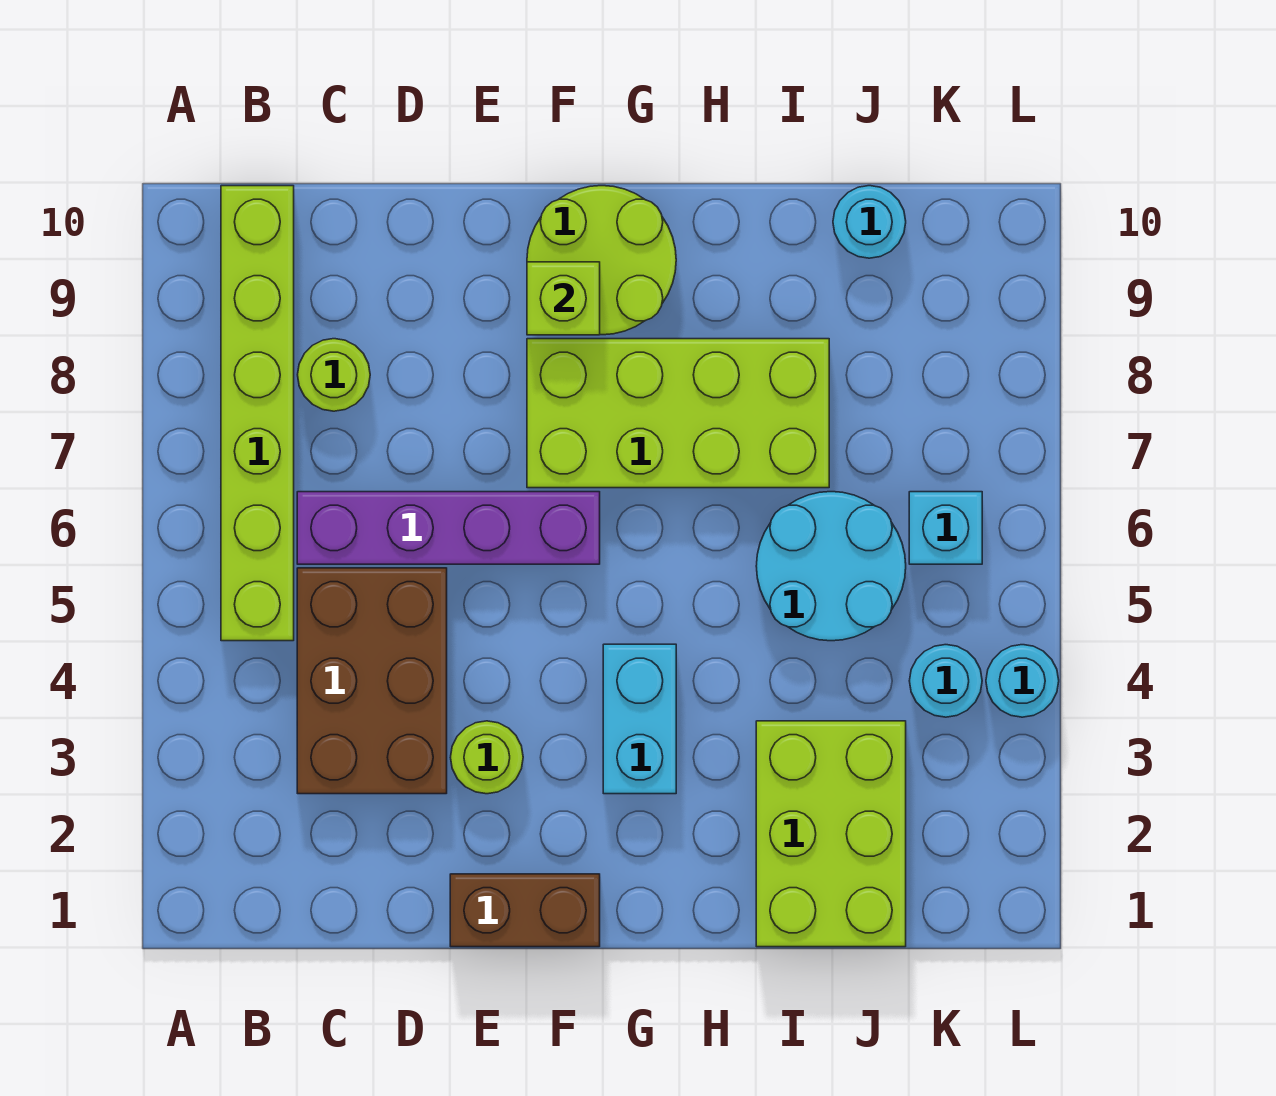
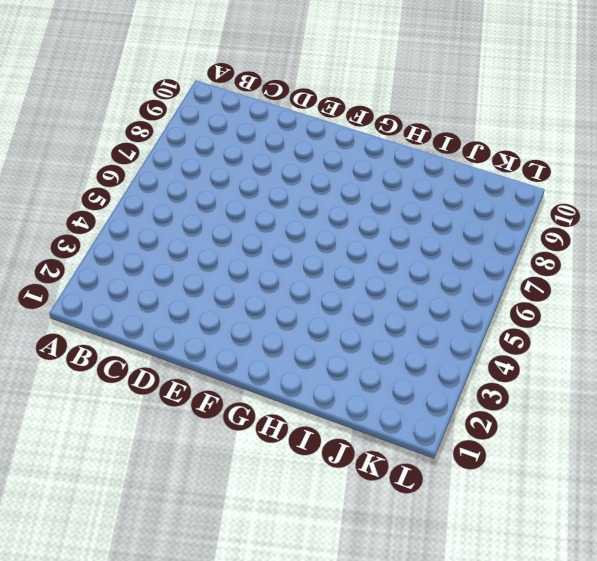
none -> lime 1x6 brick [221,186,294,641]
none -> brown 2x3 brick [297,568,447,794]
none -> purple 1x4 brick [297,492,600,564]

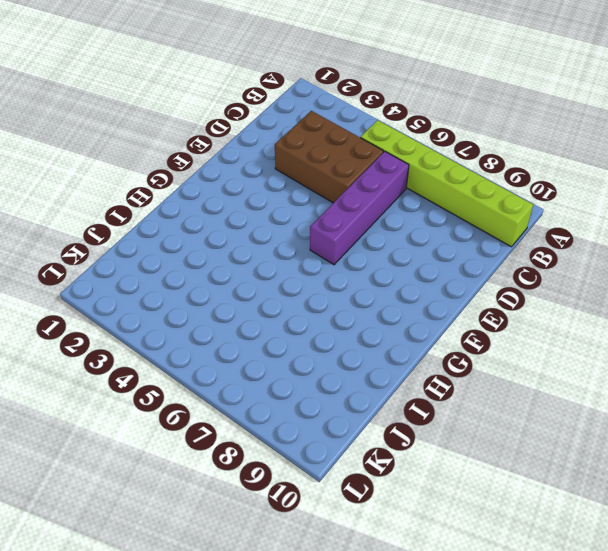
none -> lime 1x1 round brick [298,339,370,411]
none -> brown 1x2 brick [450,874,600,947]
none -> lime 1x1 round brick [451,721,523,794]

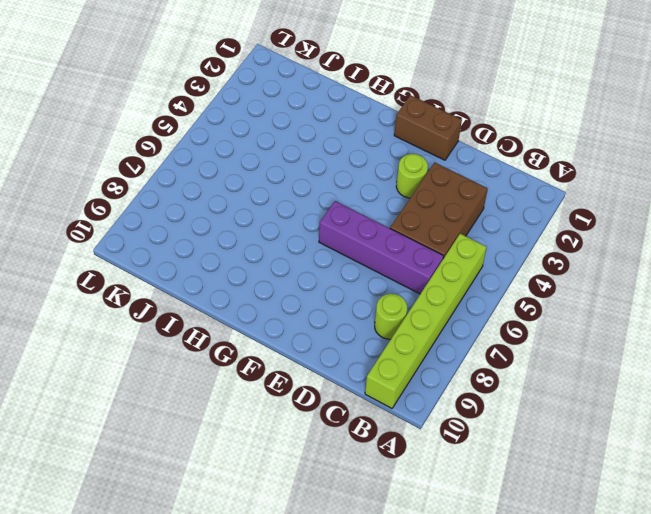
none -> lime 2x4 brick [527,339,829,488]
none -> lime 2x2 round brick [527,186,676,335]
none -> cyan 1x2 brick [603,644,676,794]

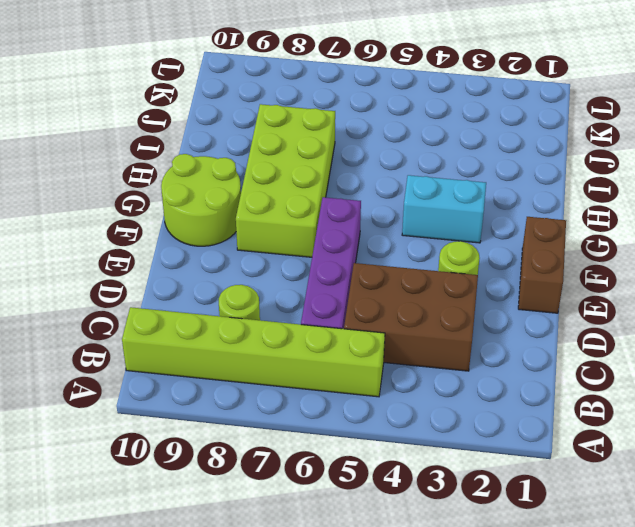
none -> lime 2x3 brick [756,721,906,947]
none -> cyan 2x2 round brick [756,492,906,641]
none -> cyan 1x1 round brick [833,186,906,258]

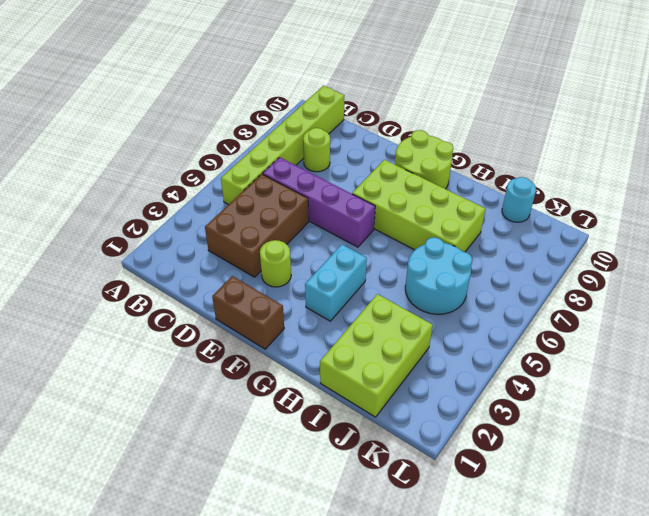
none -> cyan 1x1 round brick [909,645,982,717]
none -> cyan 1x1 brick [909,492,982,564]
none -> cyan 1x1 round brick [986,645,1059,717]

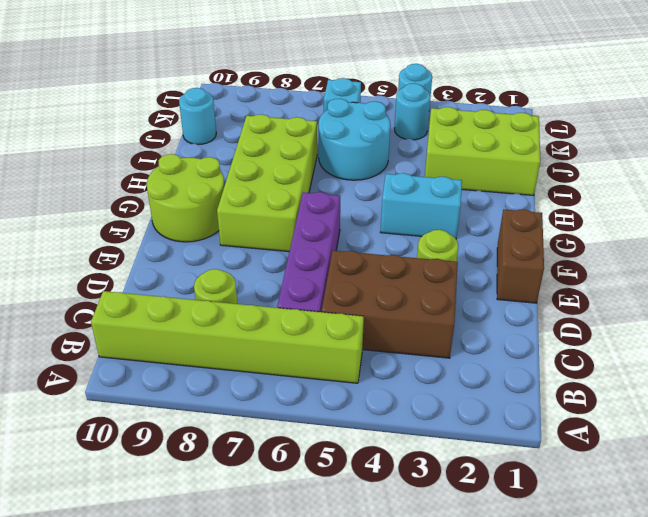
none -> lime 1x1 brick [527,262,600,335]

